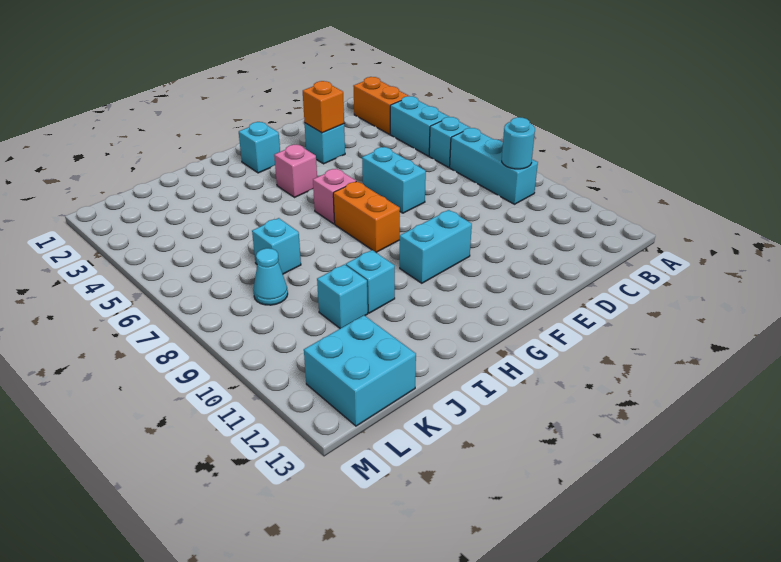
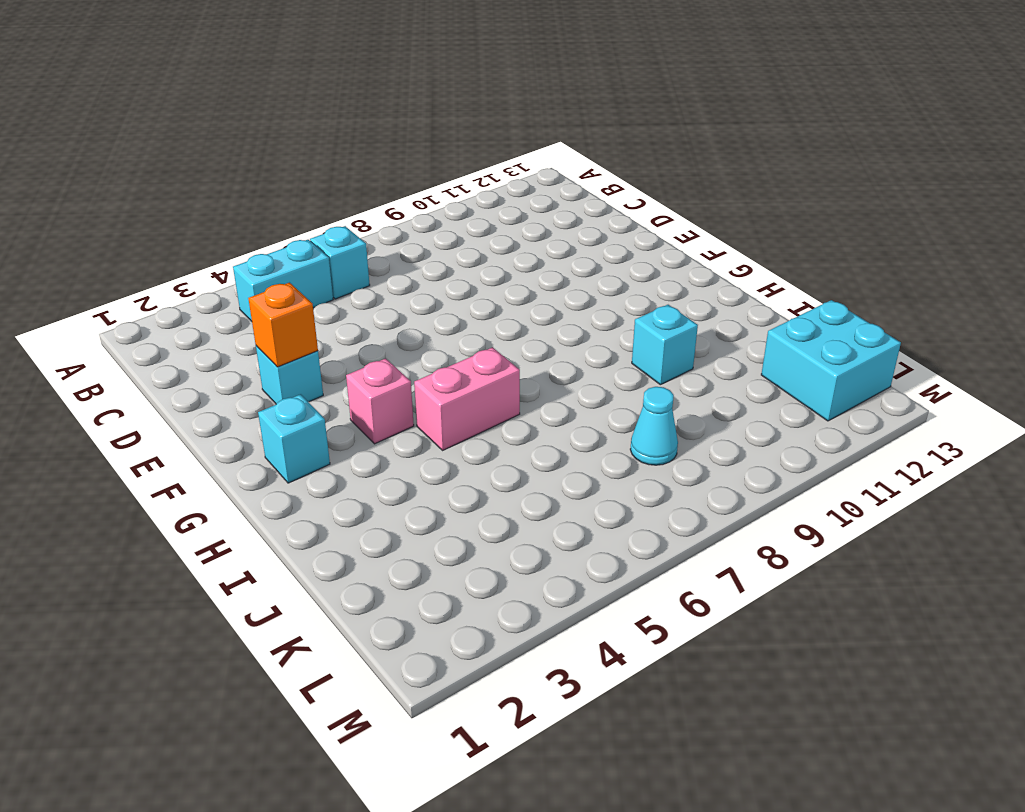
pink 1x2 brick [414,347,520,450] -> none
none -> orange 1x2 brick [353,77,408,134]
none -> cyan 1x3 brick [450,128,538,204]
none -> cyan 1x2 brick [362,147,426,213]

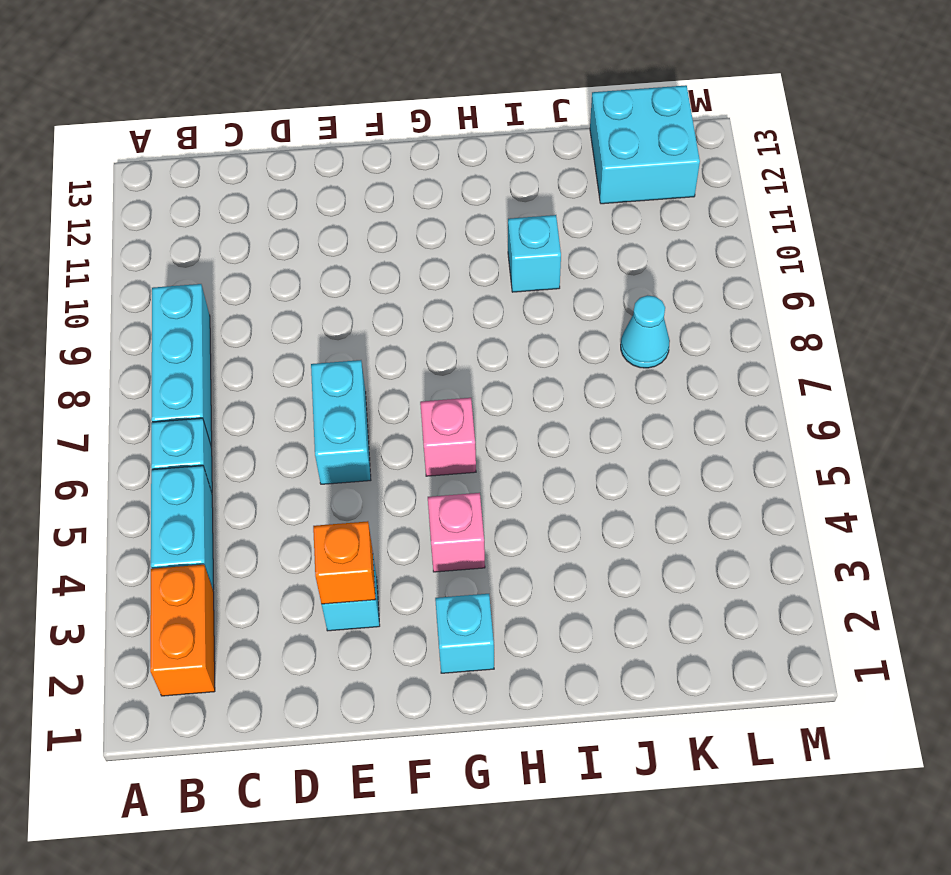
none -> cyan 1x2 brick [400,210,472,283]
none -> orange 1x2 brick [333,181,400,252]
none -> cyan 1x1 brick [252,218,301,274]

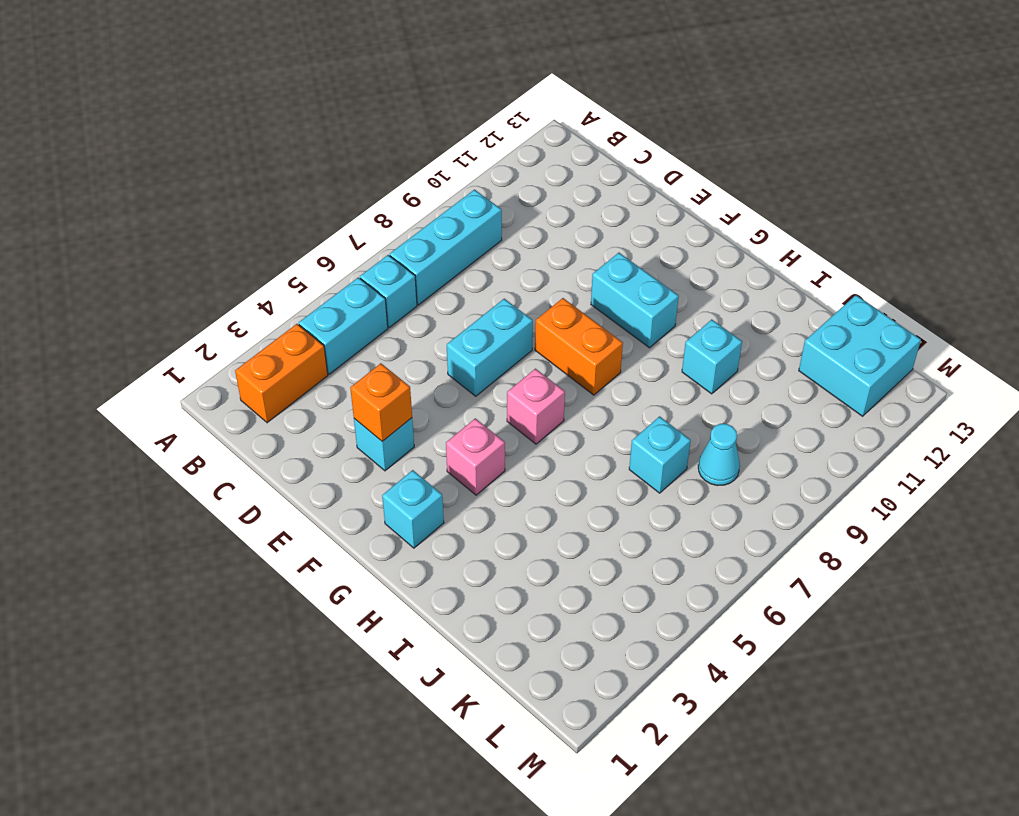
orange 1x2 brick [535,298,623,395] -> orange 1x2 brick turned to [333,181,400,252]
none -> cyan 1x1 brick [317,264,368,328]
none -> cyan 1x1 round brick [502,117,535,169]

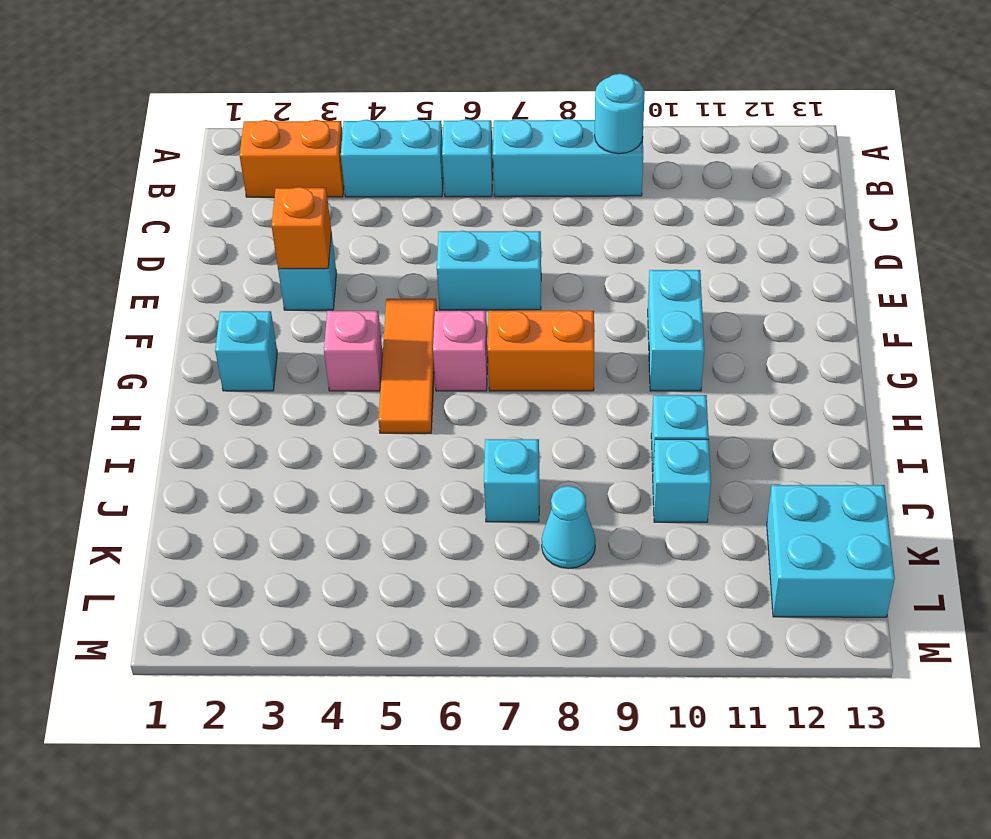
orange 1x3 tile [378,299,437,433] -> none

